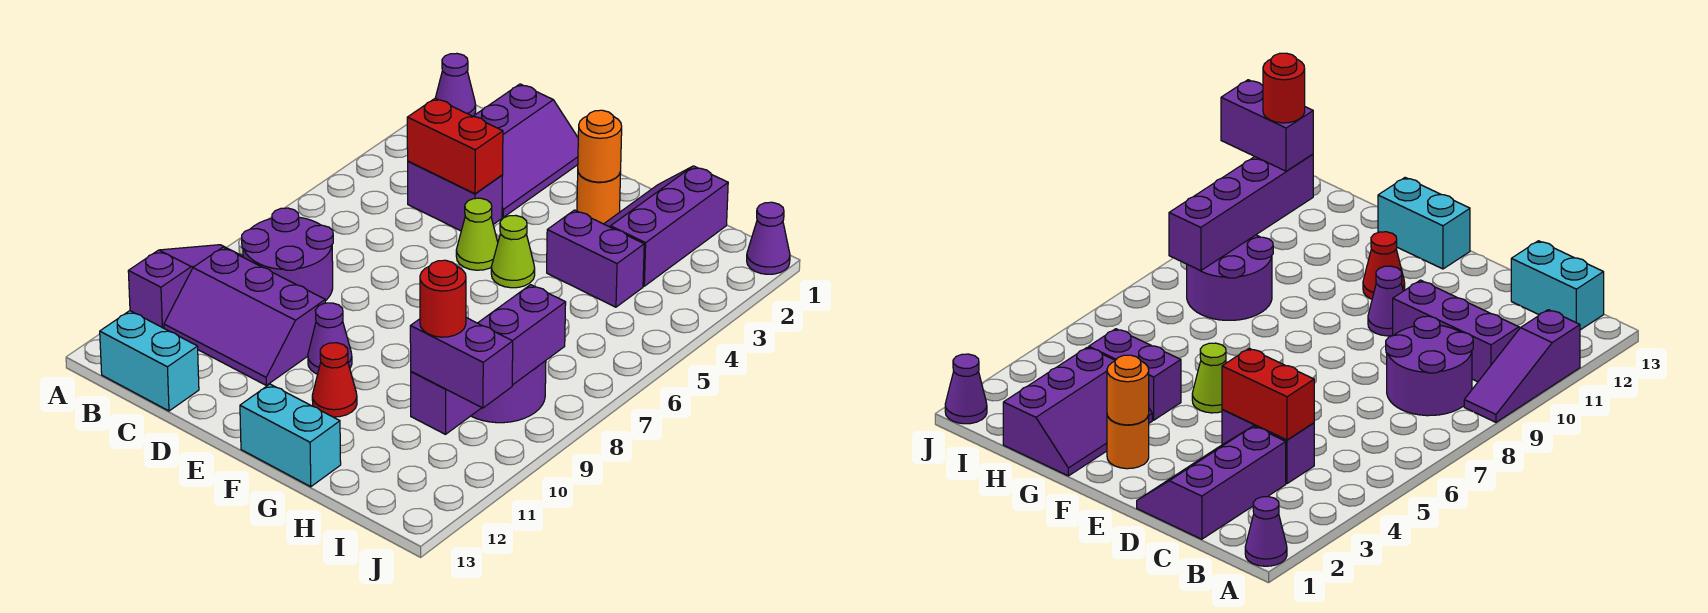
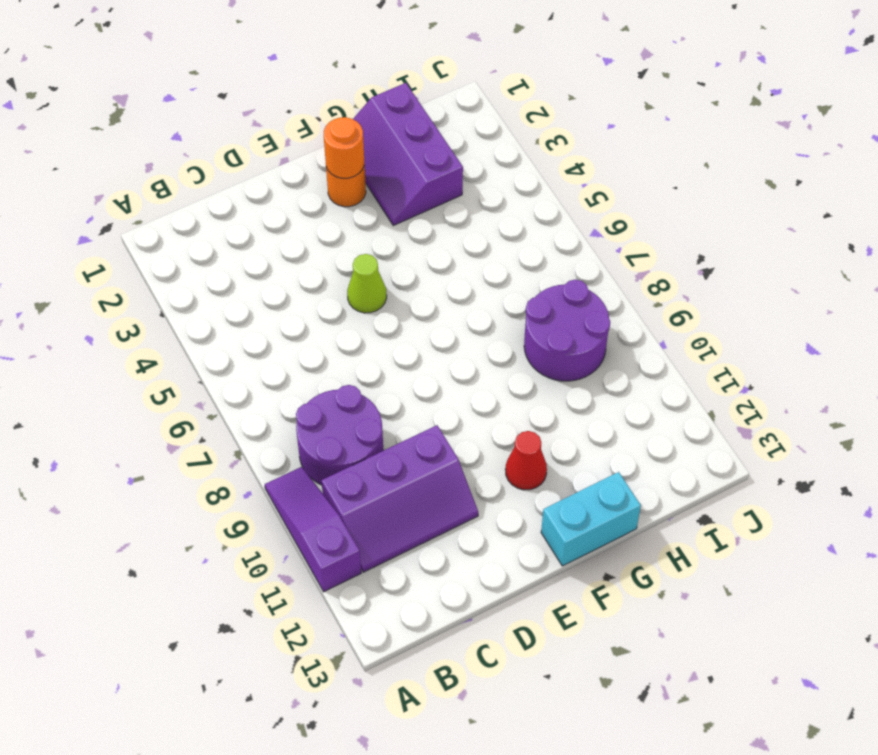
none -> purple 1x1 cone [436,53,476,116]
none -> cyan 1x2 brick [100,311,199,411]
none -> purple 2x3 slope [473,84,578,217]

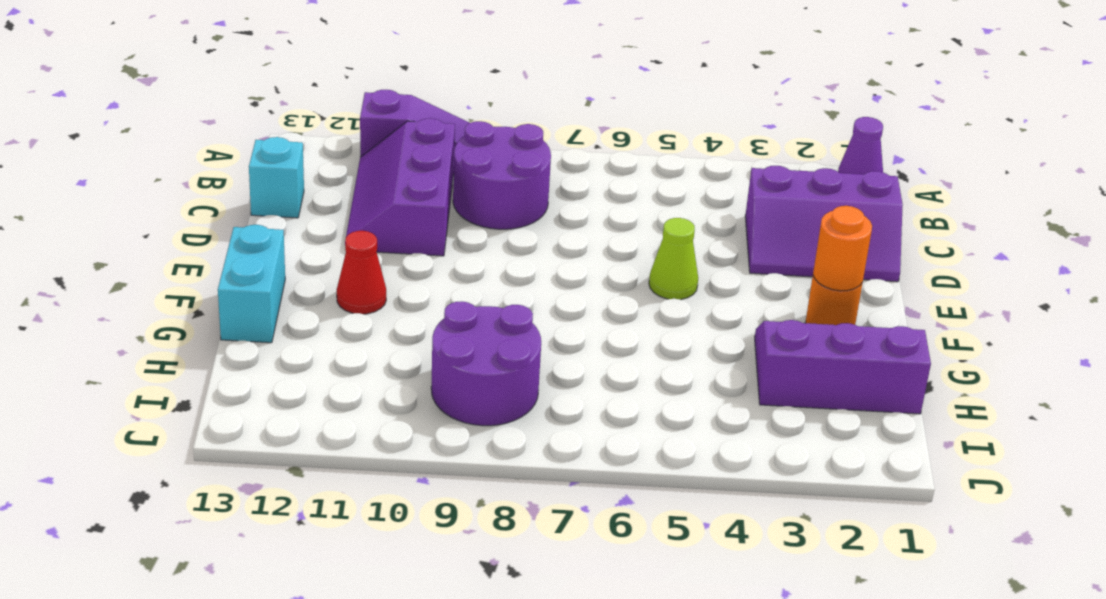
cyan 1x1 brick [249,137,304,218] -> cyan 1x2 brick [100,311,199,411]
none -> purple 1x2 brick [408,161,503,231]
none -> purple 1x1 cone [308,303,352,374]
none -> lime 1x1 cone [491,215,535,288]

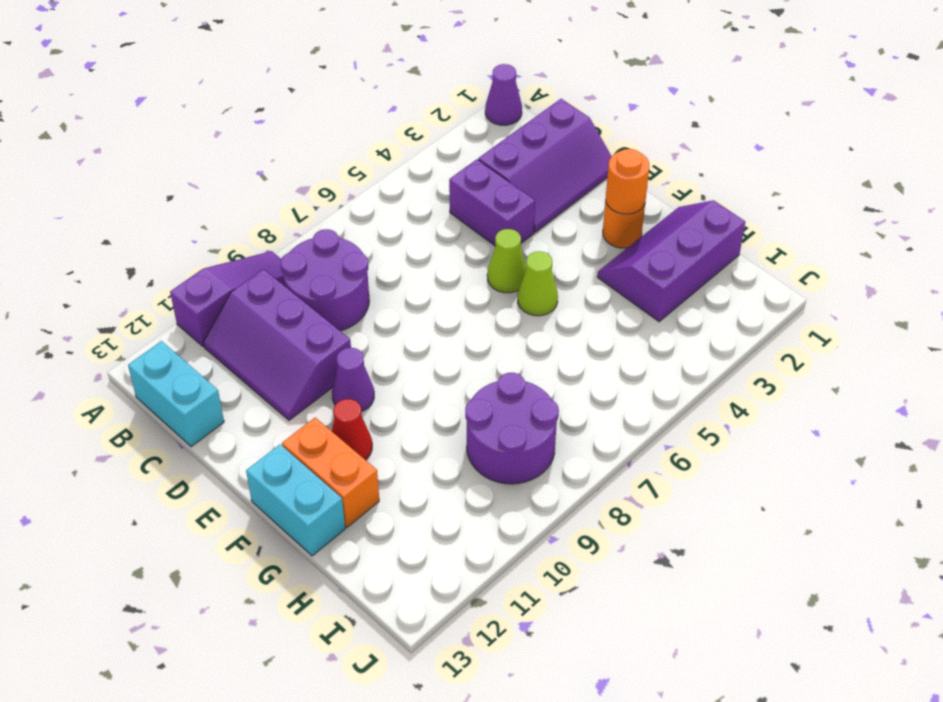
orange 1x2 brick [282,418,379,527] -> none
none -> purple 1x2 brick [547,210,644,307]
none -> purple 1x1 cone [747,202,790,274]
none -> red 1x2 brick [407,98,503,194]

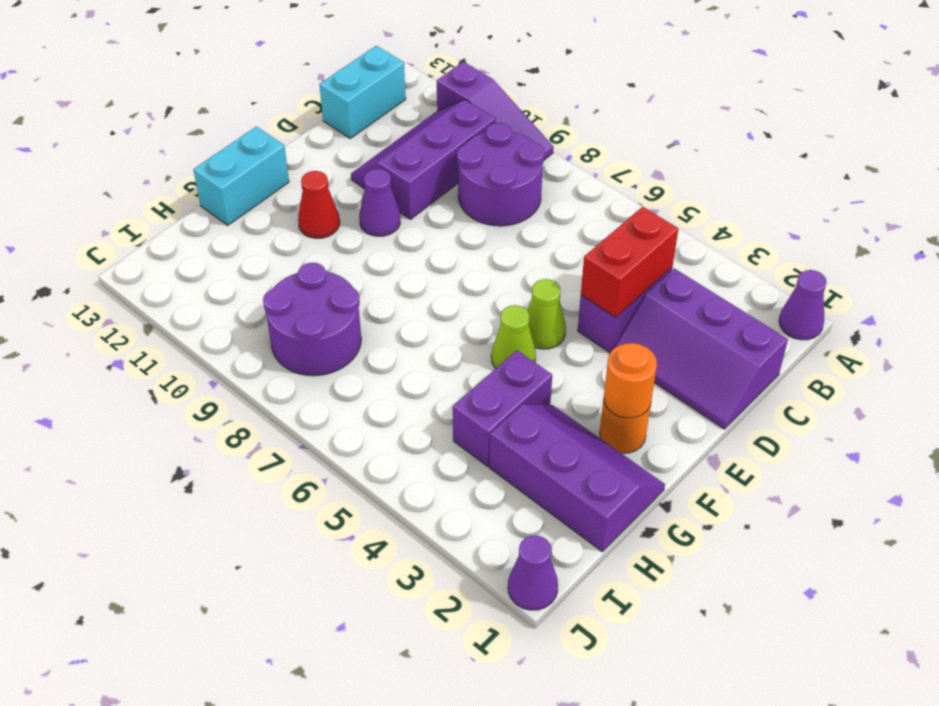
none -> purple 1x4 brick [411,285,566,434]
none -> purple 1x2 brick [410,318,513,408]
none -> red 1x1 round brick [420,260,466,337]

